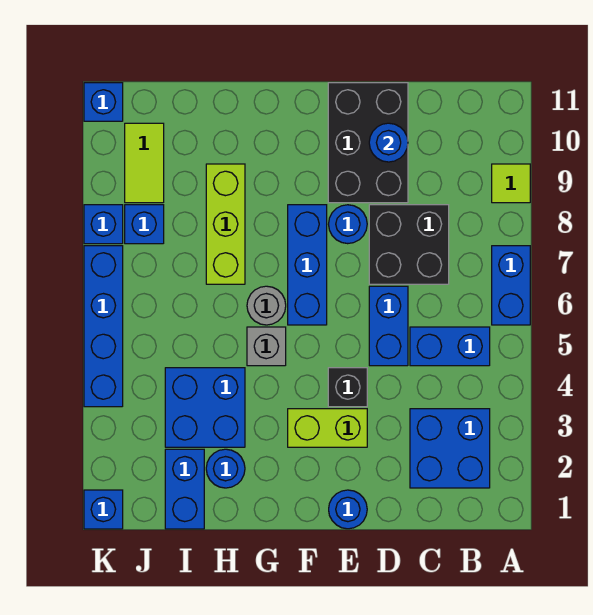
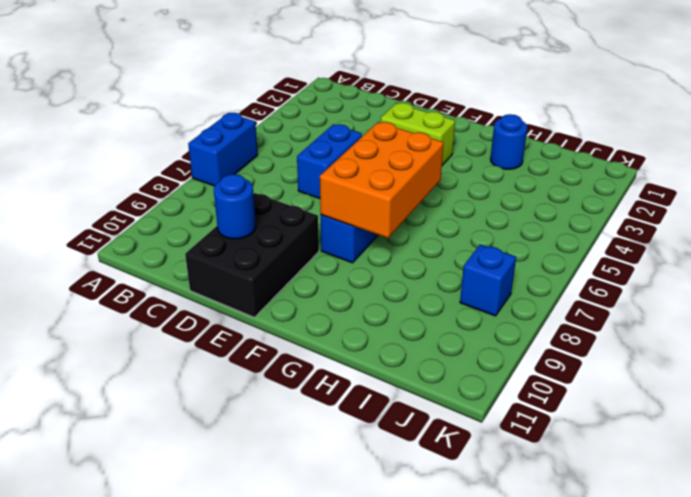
orange 2x3 brick [320,122,444,238] -> none
none -> lime 1x1 tile [492,164,530,203]
none -> blue 2x2 brick [410,409,490,488]
none -> blue 1x2 brick [410,327,490,366]

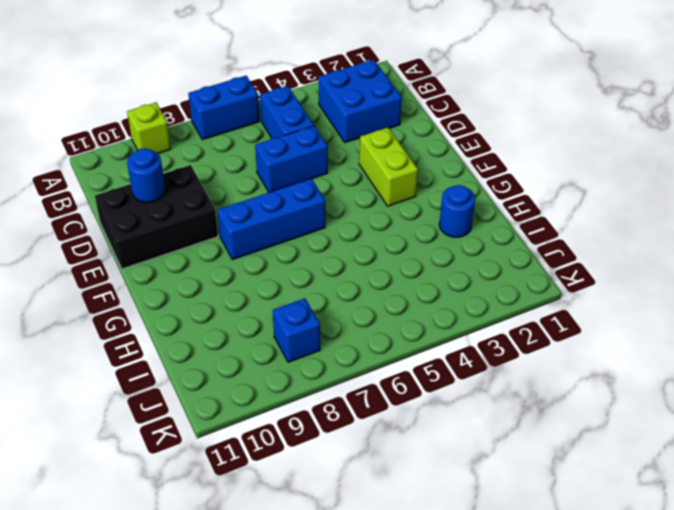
lime 1x1 brick [127,103,171,153] -> lime 1x1 tile [492,164,530,203]
none -> black 2x2 brick [369,205,449,284]
none -> blue 1x1 round brick [329,490,367,529]
none -> black 1x1 brick [328,368,367,407]

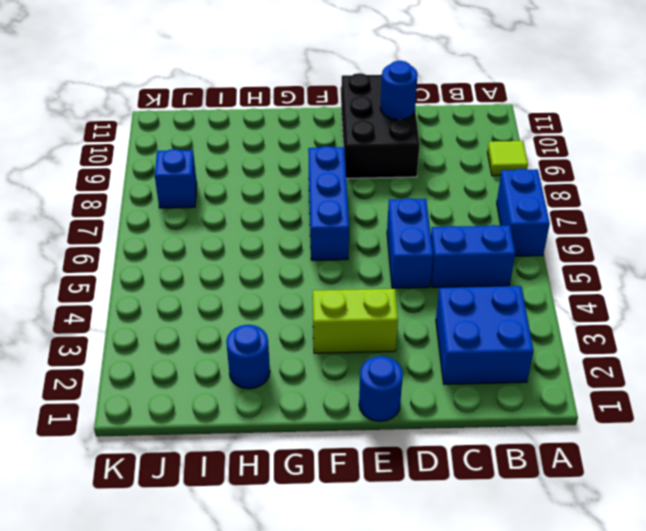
none -> black 2x2 brick [369,205,449,284]
none -> black 1x1 brick [328,368,367,407]
none -> blue 1x1 round brick [329,205,367,244]

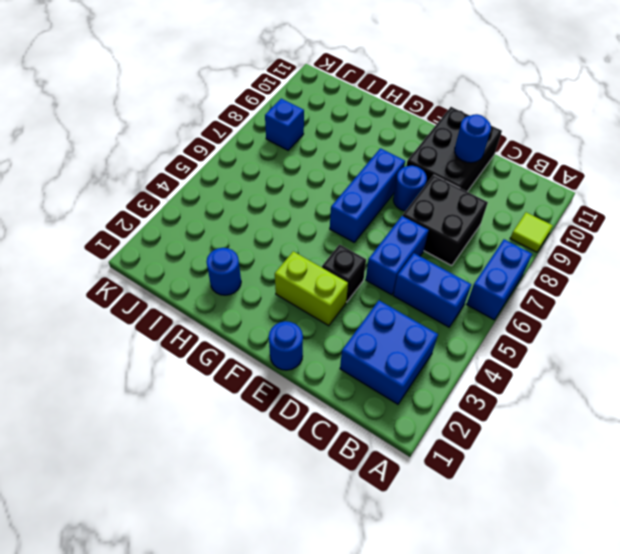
none -> grey 1x1 brick [247,327,286,366]
none -> grey 1x1 round brick [247,286,286,325]
none -> blue 2x2 brick [165,368,245,447]

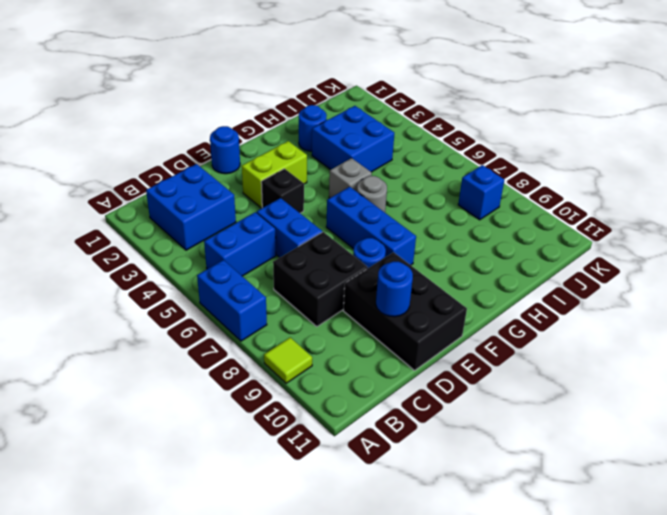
none -> lime 1x3 brick [206,164,245,284]
none -> blue 1x2 brick [165,449,204,529]
none -> lime 1x2 tile [125,123,164,203]

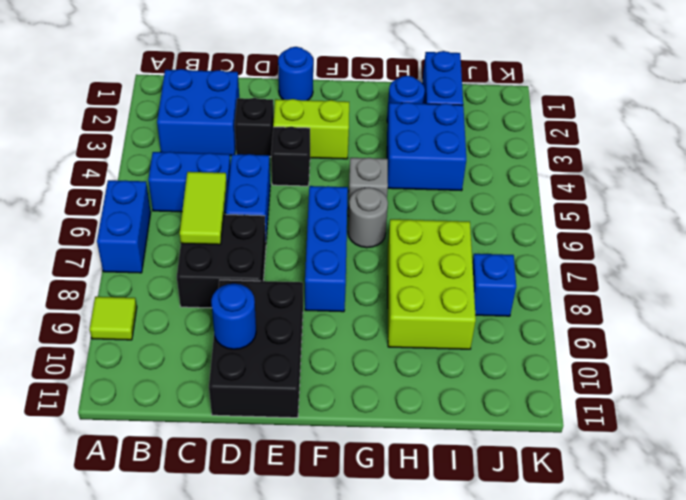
lime 1x2 tile [180,172,227,245] -> lime 1x2 tile moved to [125,123,164,203]
black 1x1 brick [235,98,274,157] -> none
lime 2x3 brick [388,219,476,349] -> lime 1x3 brick [206,164,245,284]
none -> blue 1x1 round brick [329,205,367,244]
none -> blue 1x1 brick [84,490,123,529]
none -> blue 1x4 brick [84,246,123,407]

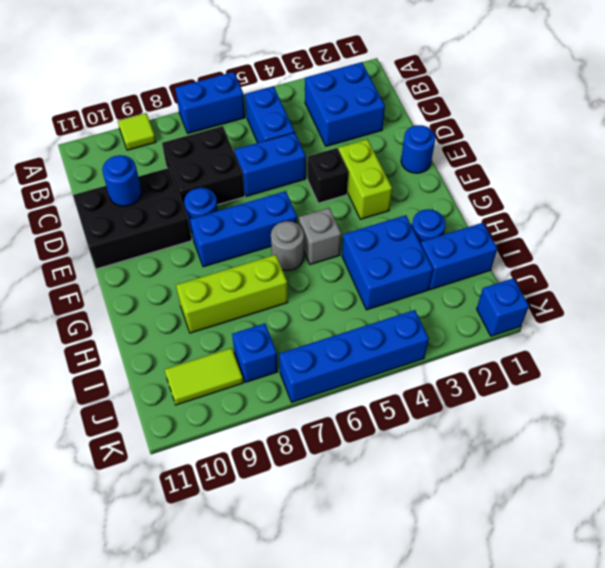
none -> blue 1x1 brick [84,205,123,244]
none -> blue 1x1 brick [84,83,123,121]

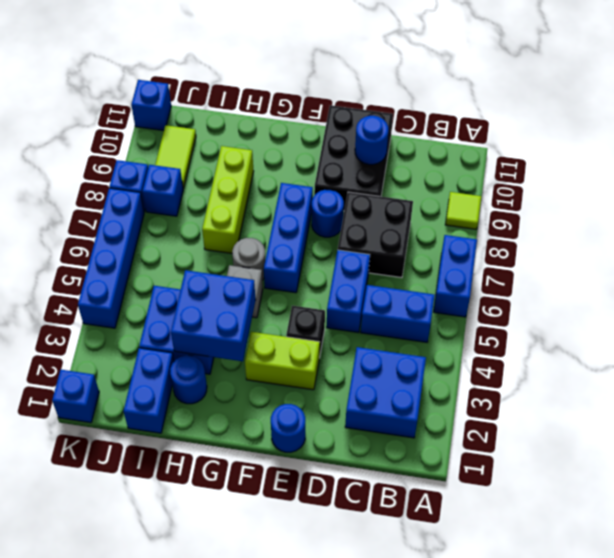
blue 2x2 brick [171,270,256,361] -> none

